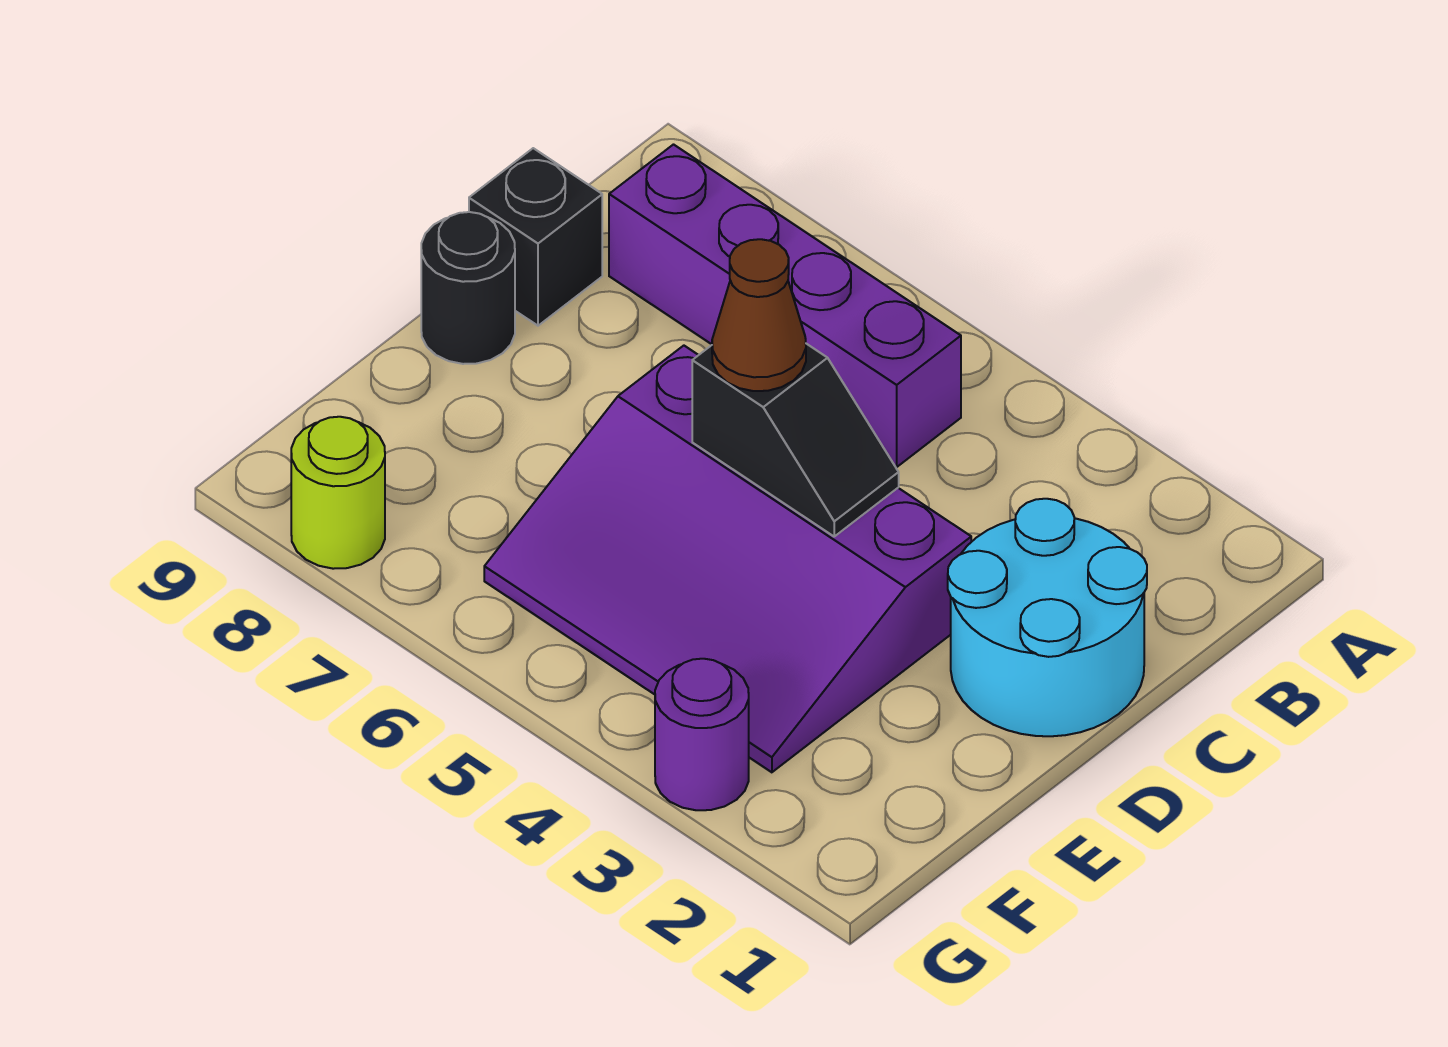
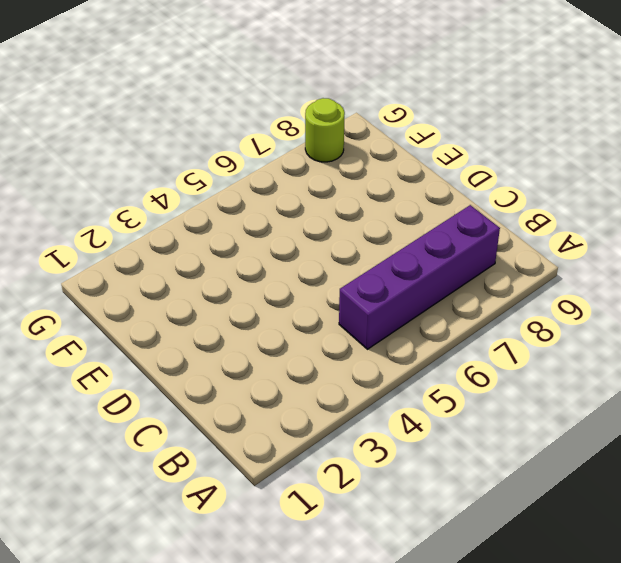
none -> cyan 2x2 round brick [948,499,1147,736]
none -> black 1x1 brick [469,148,602,326]

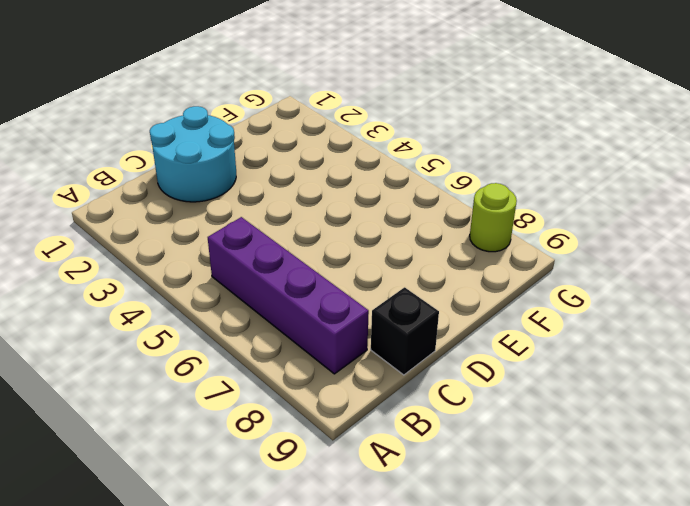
none -> purple 3x4 slope [484,346,971,772]
none -> black 1x1 round brick [421,212,515,364]

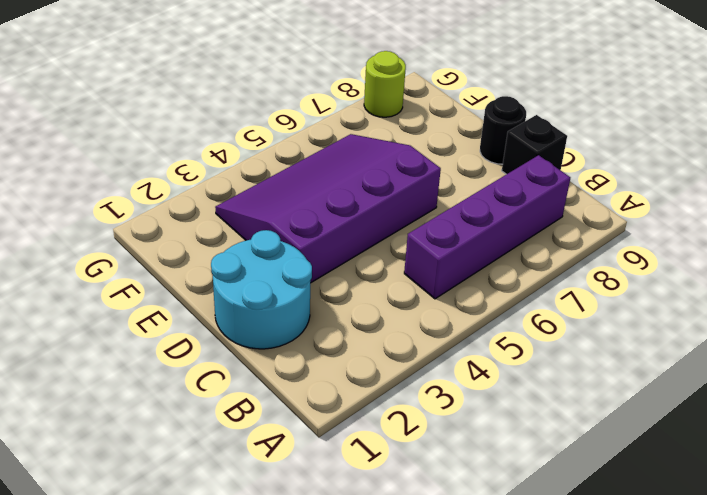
none -> purple 1x1 round brick [655,659,749,810]
none -> black 1x2 slope [692,344,899,536]

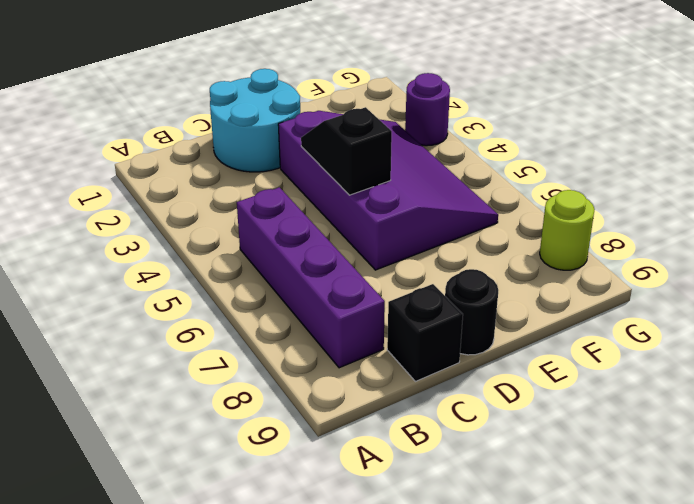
none -> brown 1x1 cone [712,239,806,391]

